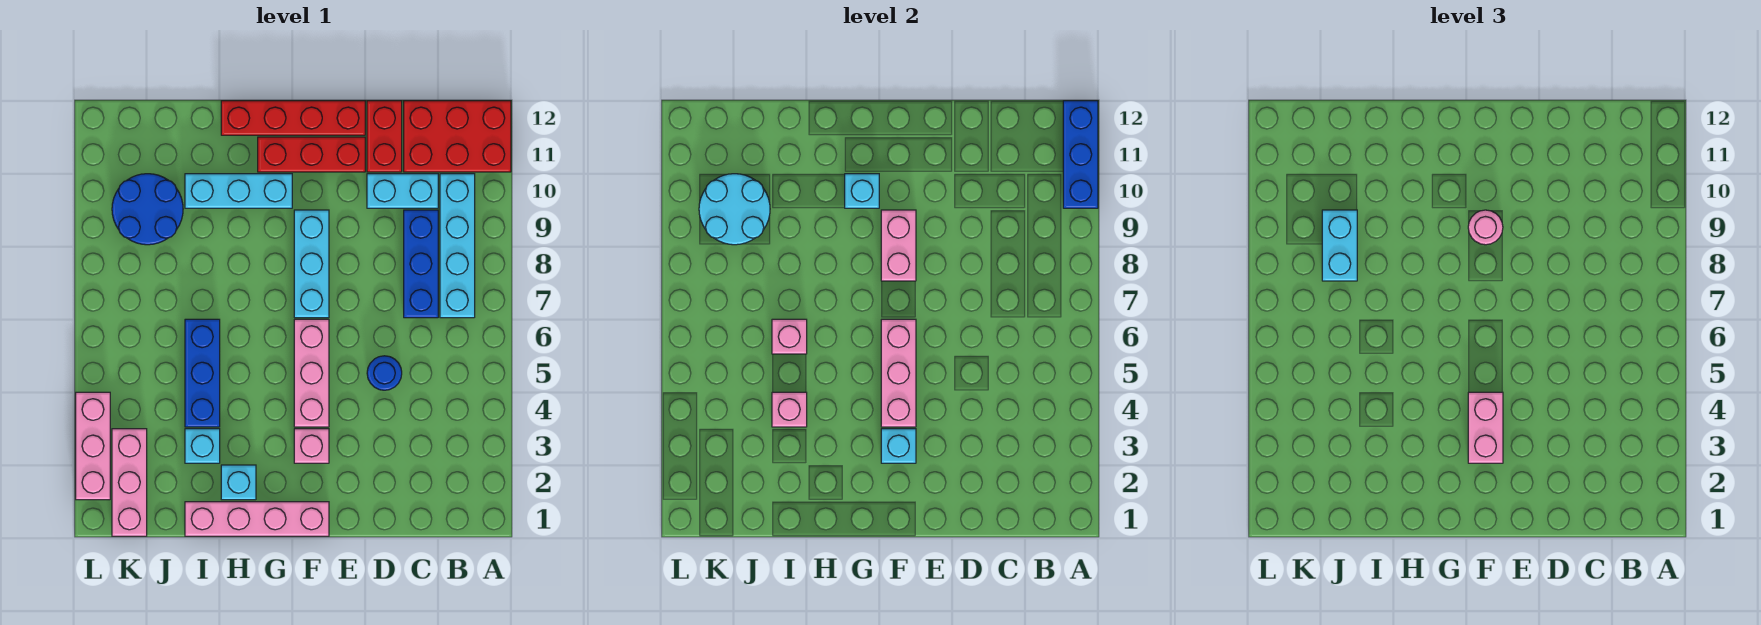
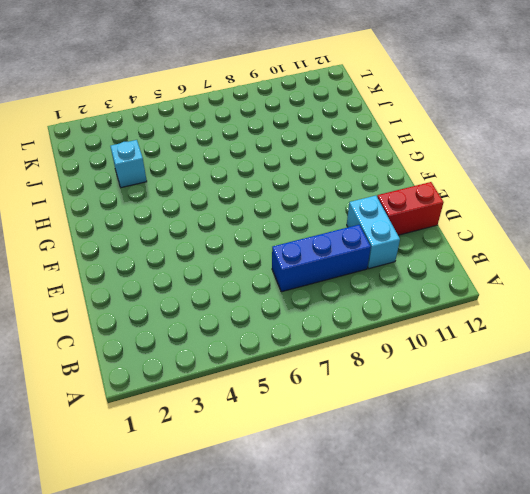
none -> red 2x3 brick [404,101,511,172]
none -> cyan 1x4 brick [440,174,475,318]
none -> blue 1x1 round brick [367,356,402,390]
none -> red 1x3 brick [258,137,365,172]

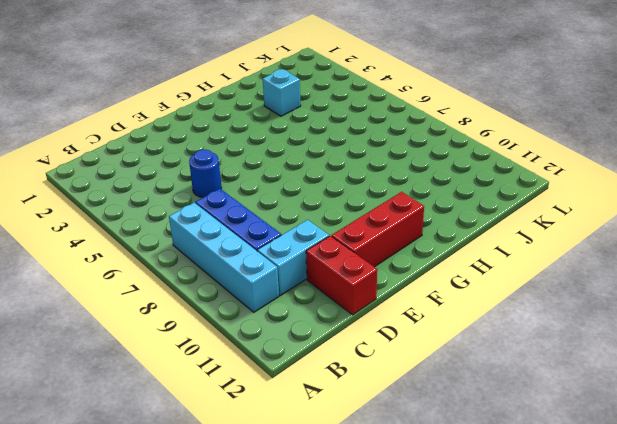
none -> red 2x3 brick [404,101,511,172]
none -> red 1x4 brick [221,101,365,135]
none -> pink 1x4 brick [185,502,329,536]
none -> pink 1x1 brick [294,429,329,463]

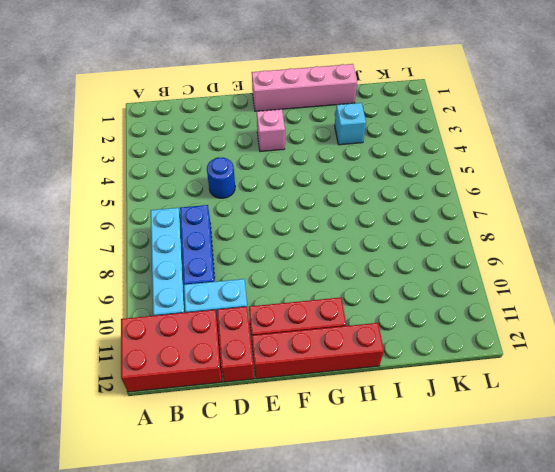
none -> pink 1x3 brick [294,319,329,427]
none -> cyan 1x3 brick [294,210,329,318]
none -> cyan 1x3 brick [185,174,292,208]
none -> cyan 1x1 brick [221,465,256,500]

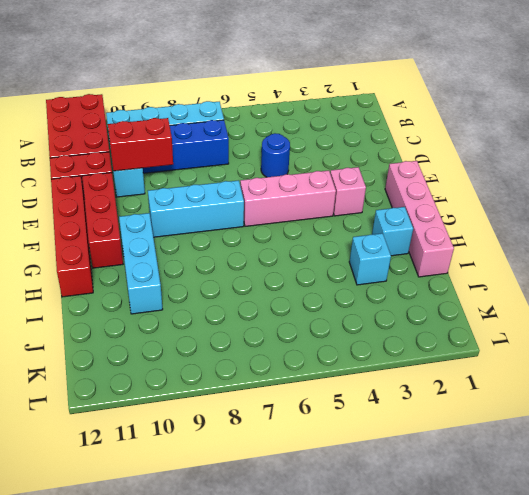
red 1x2 brick [108,118,173,171] -> none
none -> blue 1x3 brick [185,319,220,427]
none -> blue 2x2 round brick [112,174,183,245]
none -> pink 1x3 brick [112,429,147,536]
none -> pink 1x3 brick [76,392,110,500]

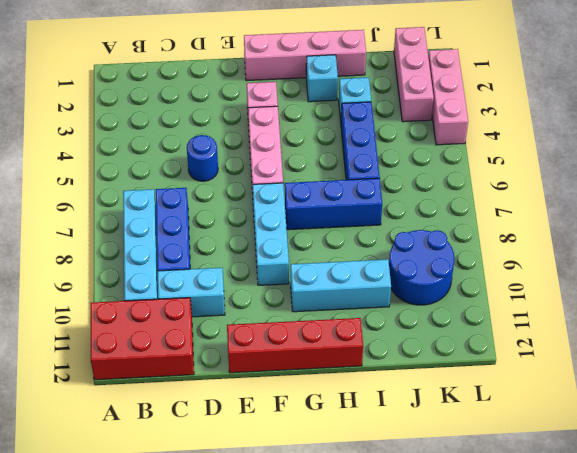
blue 1x3 brick [285,178,382,230] -> blue 1x3 brick turned to [1063,101,1098,208]
none -> red 1x2 brick [367,101,402,172]
none -> red 1x3 brick [258,137,365,172]
none -> cyan 1x1 brick [881,429,916,463]
none -> pink 1x3 brick [881,319,916,427]

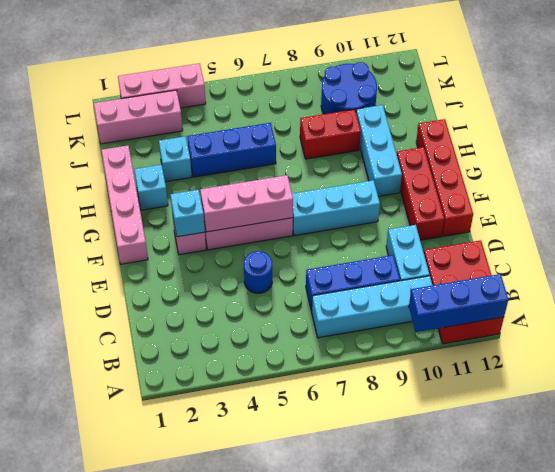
red 1x2 brick [300,109,361,159] -> red 1x2 brick moved to [367,101,402,172]
none -> pink 1x2 brick [881,210,916,281]
none -> cyan 1x1 brick [845,174,879,208]
none -> pink 1x1 brick [772,392,807,427]
none -> pink 1x1 brick [772,319,807,354]

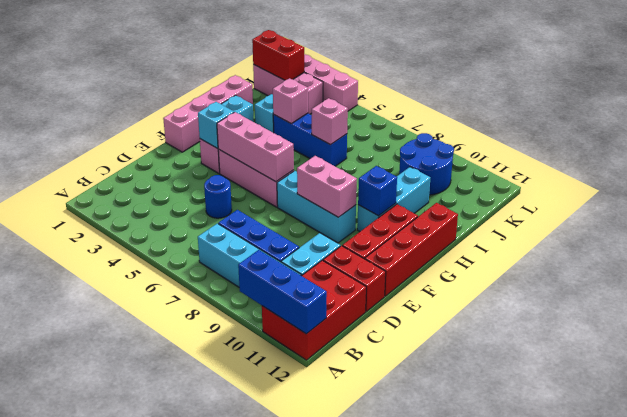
blue 1x1 brick [358,166,397,216] -> cyan 1x1 brick [845,174,879,208]
red 1x2 brick [252,30,305,80] -> none
none -> cyan 2x2 round brick [699,174,770,245]
none -> pink 1x2 brick [1468,392,1503,463]
none -> pink 1x1 round brick [1468,210,1503,245]
none -> cyan 1x2 brick [1322,210,1357,281]

